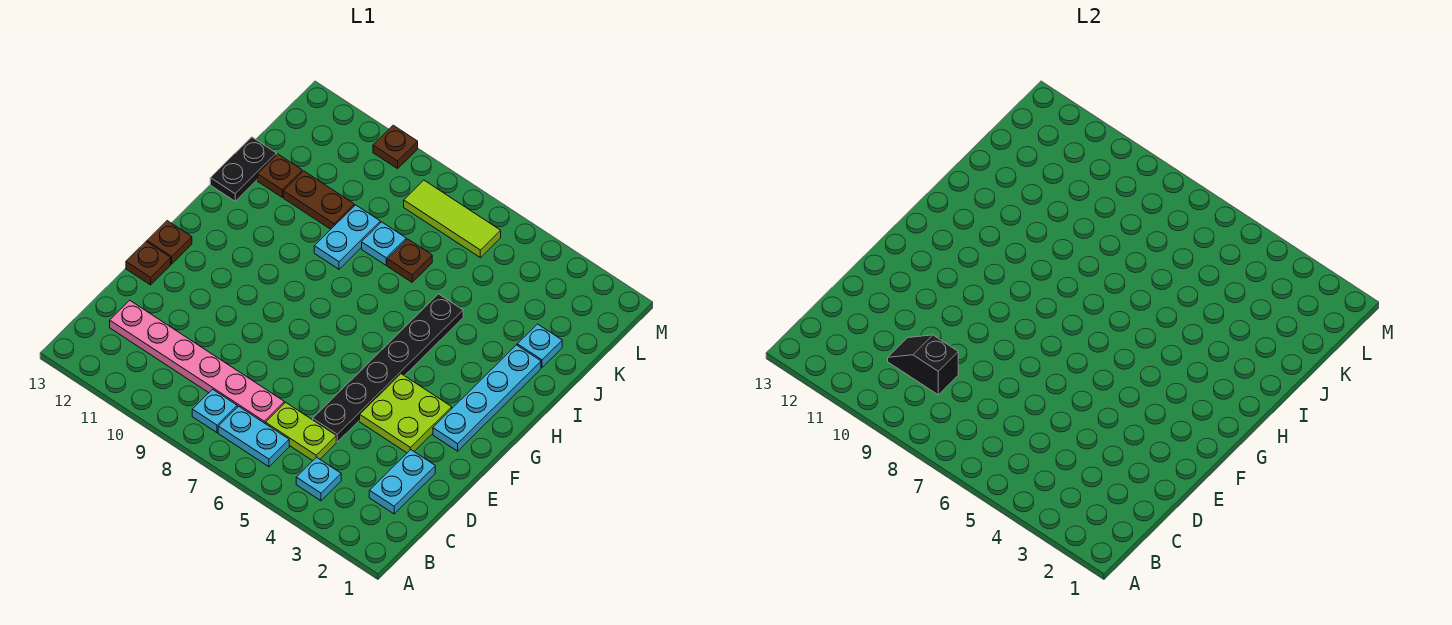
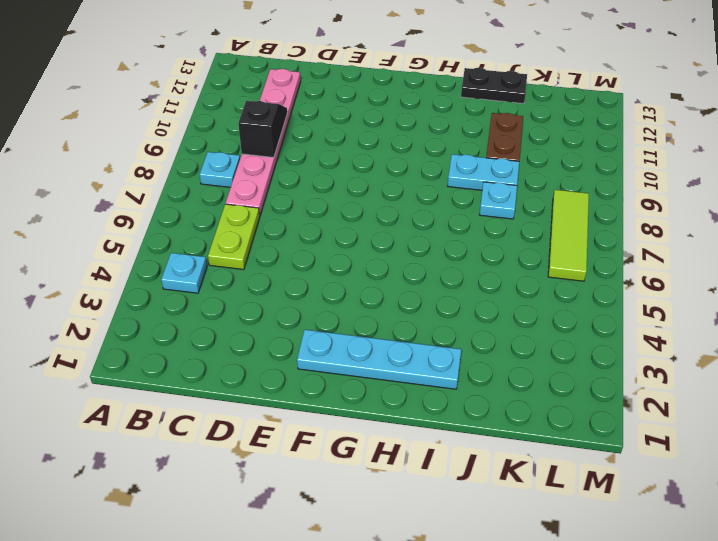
none -> cyan 1x2 plate [218,406,289,467]
none -> cyan 1x2 plate [369,450,435,514]
none -> black 1x6 plate [313,294,463,442]

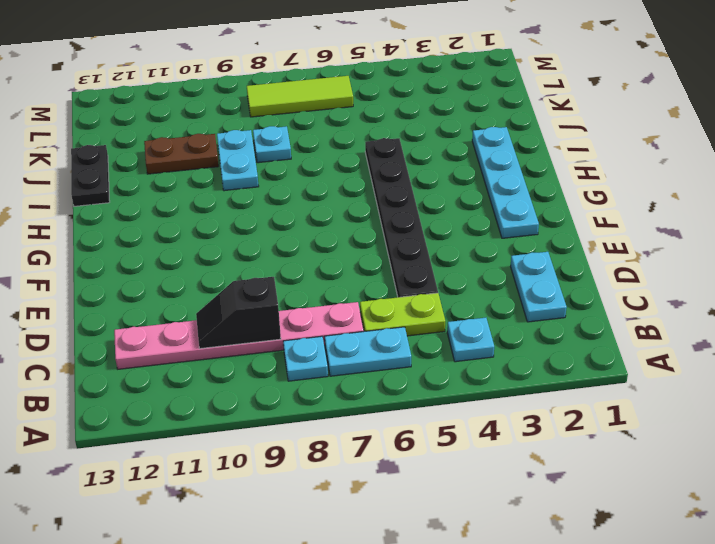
none -> lime 2x2 plate [360,374,452,453]
none -> brown 1x1 plate [126,242,171,285]
none -> brown 1x1 plate [147,221,192,264]

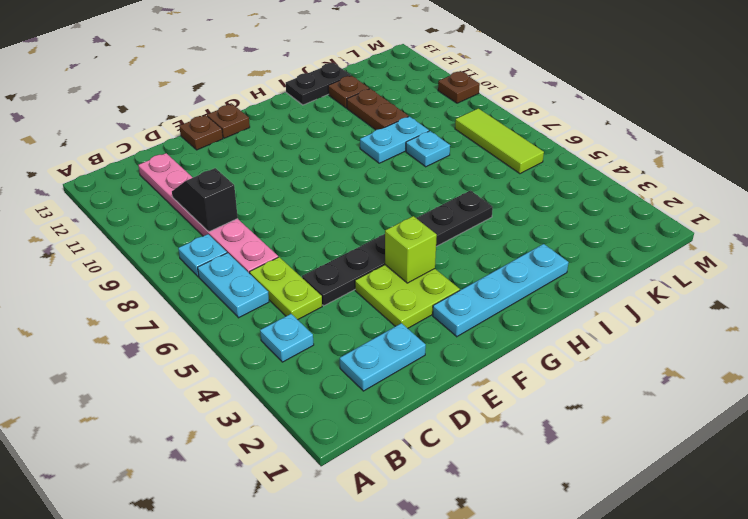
lime 1x1 brick [385,216,437,283] -> none
none -> cyan 1x1 plate [517,324,562,367]
none -> brown 1x1 plate [387,239,432,282]

